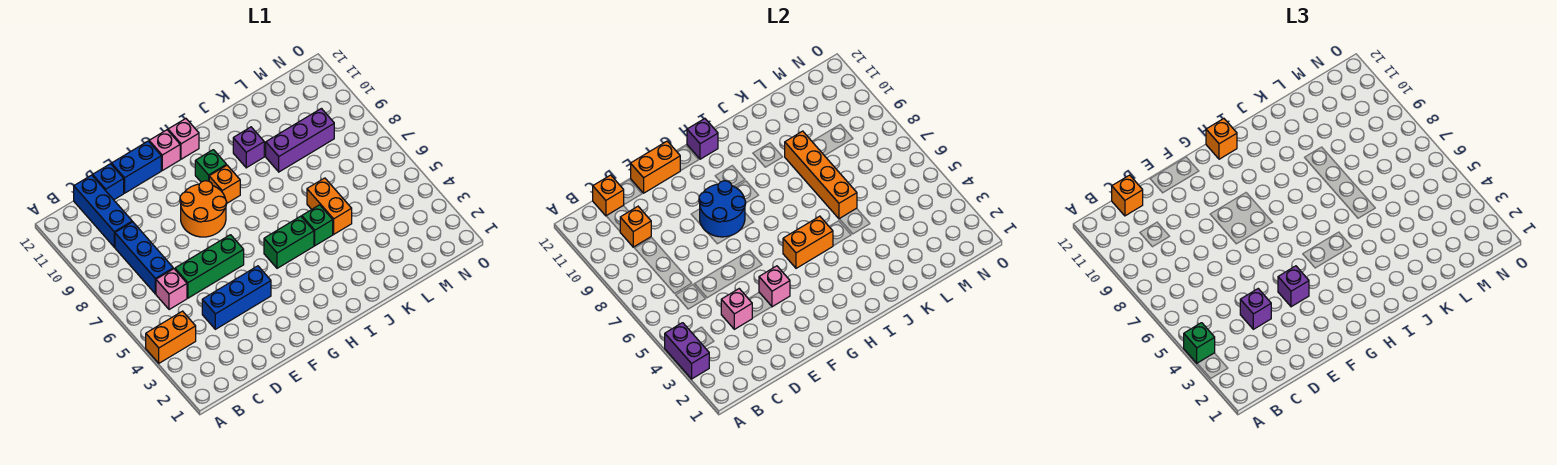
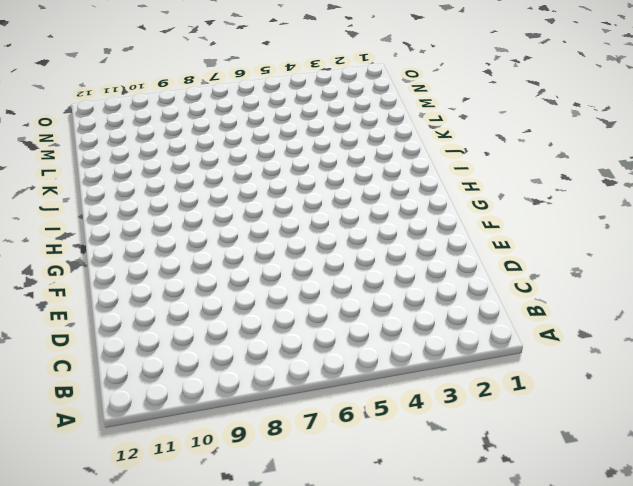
none -> orange 1x2 brick [146,311,196,363]
none -> pink 1x1 brick [156,269,187,310]
none -> blue 1x3 brick [115,222,173,294]
none -> blue 1x3 brick [74,175,132,247]

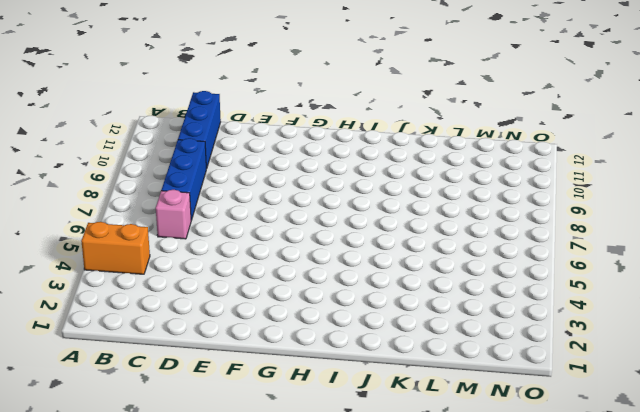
none -> blue 1x3 brick [202,266,271,329]
none -> green 1x3 brick [175,235,244,298]
none -> blue 1x1 brick [93,164,124,200]
none -> blue 1x2 brick [112,141,161,193]

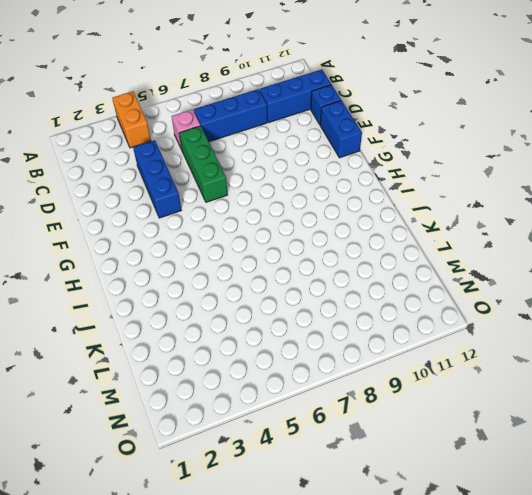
none -> orange 2x2 round brick [180,181,227,237]
none -> pink 1x1 brick [149,130,180,170]
none -> green 1x2 brick [264,216,314,268]
none -> orange 1x1 brick [209,165,240,203]

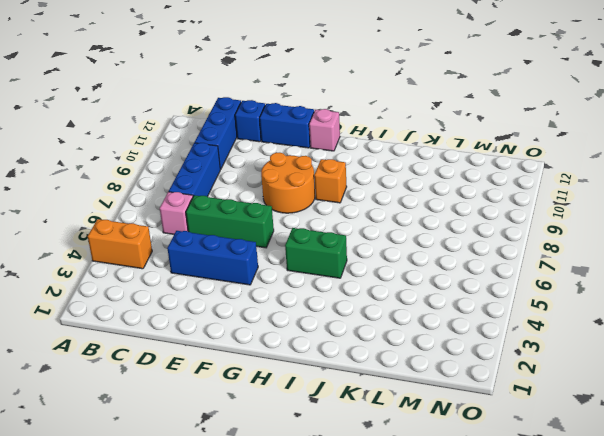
none -> green 1x1 brick [195,150,226,182]
none -> pink 1x1 brick [168,119,199,159]
none -> green 1x1 brick [302,205,333,246]
none -> purple 1x1 brick [233,127,264,168]

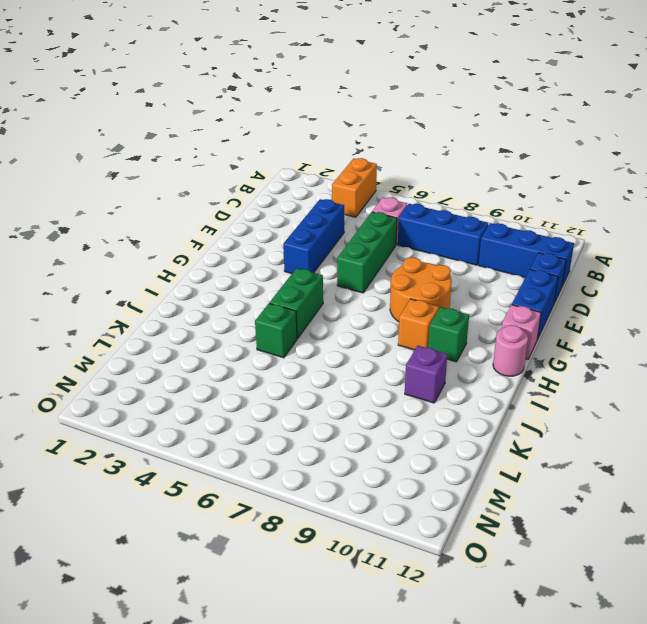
pink 1x1 round brick [493,325,528,376] -> pink 1x1 brick [168,119,199,159]
none -> orange 1x2 brick [307,178,352,234]
none -> purple 1x3 brick [266,109,334,172]
none -> purple 1x2 brick [665,323,709,379]
none -> orange 1x1 brick [620,207,651,247]

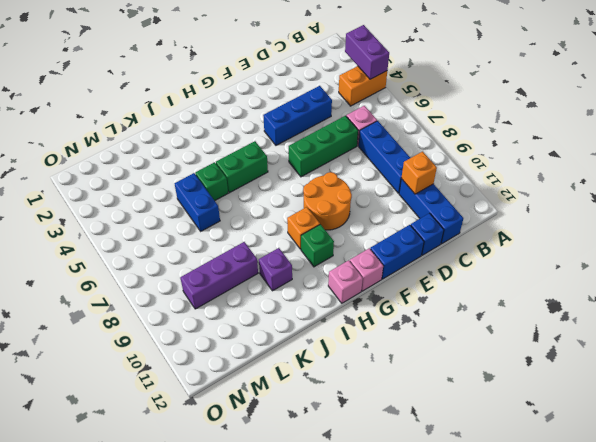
blue 1x2 brick [174,173,220,231] -> orange 1x2 brick [307,178,352,234]
none -> orange 1x1 brick [593,175,624,216]
none -> pink 1x1 brick [721,289,752,329]
none -> orange 1x2 brick [631,141,680,193]
none -> pink 1x1 brick [759,266,790,307]

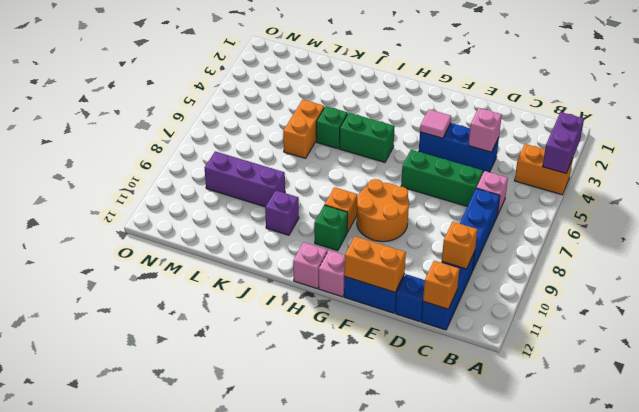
pink 1x1 tile [420,109,451,138] -> pink 1x1 brick [759,266,790,307]
none -> blue 2x2 round brick [699,181,746,237]
none -> orange 1x2 brick [783,216,833,268]
none -> purple 1x1 brick [687,119,718,159]
none -> orange 1x4 brick [785,131,857,219]

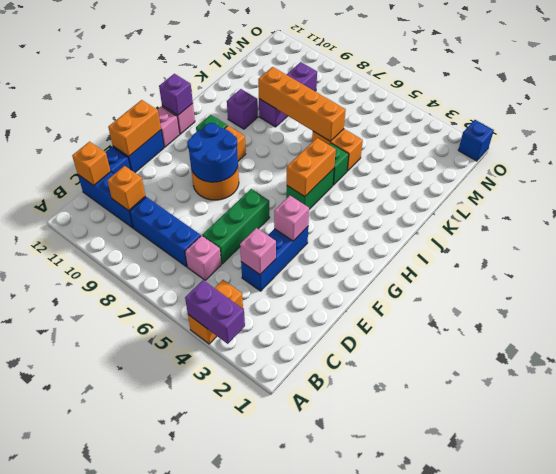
blue 1x1 brick [458,120,494,161] -> none
none -> green 1x1 brick [1184,323,1215,363]
none -> orange 1x1 brick [1112,175,1143,216]
none -> purple 1x1 brick [1240,289,1271,329]
none -> purple 1x1 brick [1278,266,1309,307]

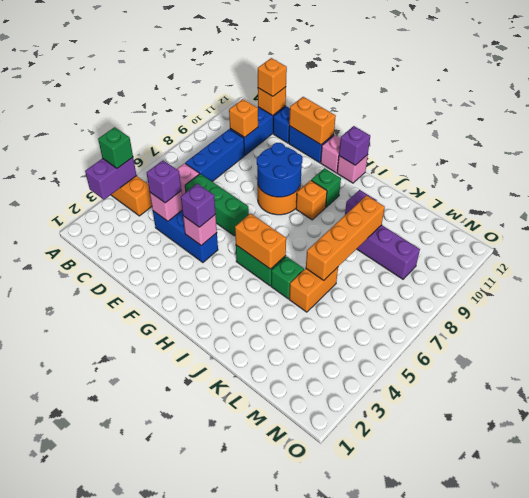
none -> orange 1x1 brick [1206,119,1237,159]

